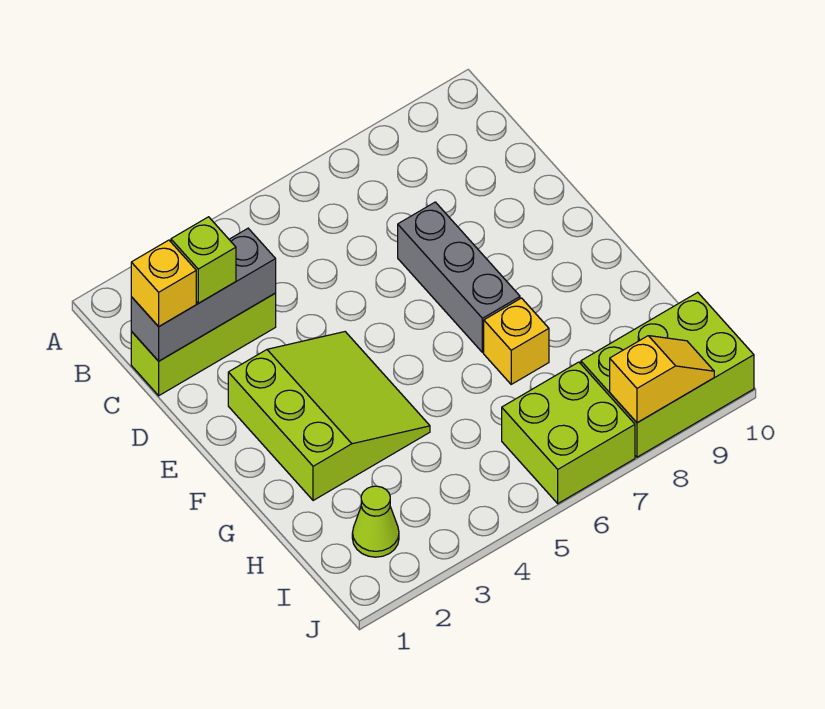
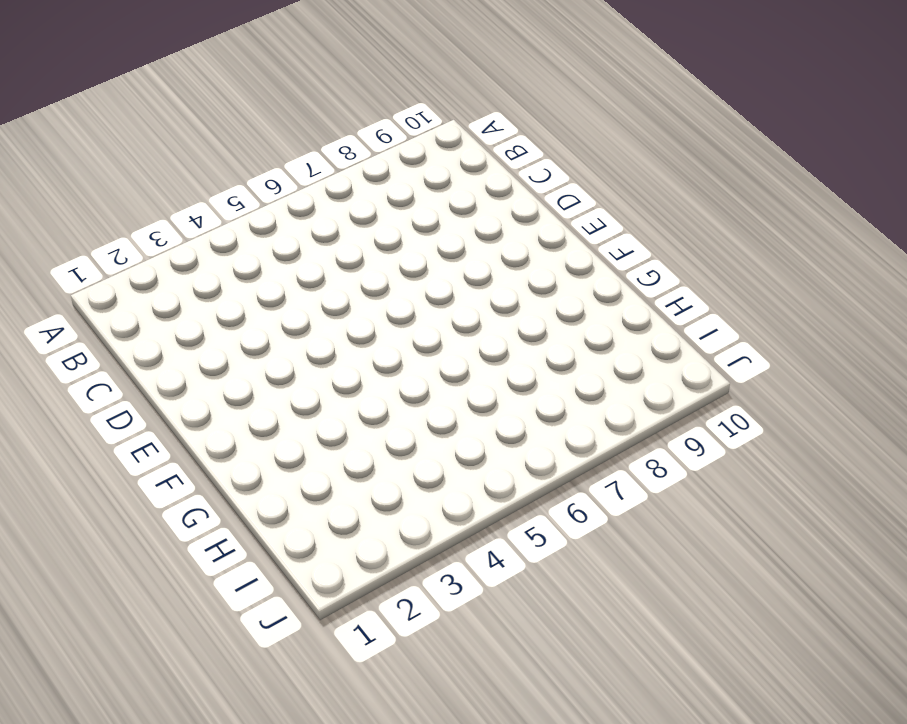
none -> lime 1x3 brick [131,293,276,396]
none -> grey 1x3 brick [398,202,520,353]

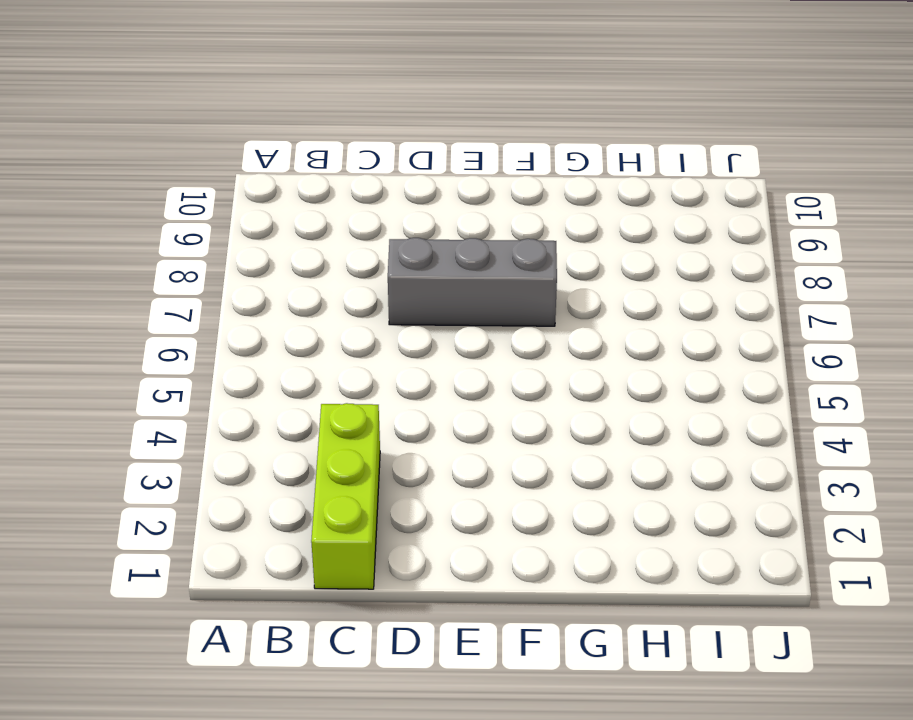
none -> lime 3x3 slope [228,332,430,501]
none -> yellow 1x1 brick [484,298,549,384]

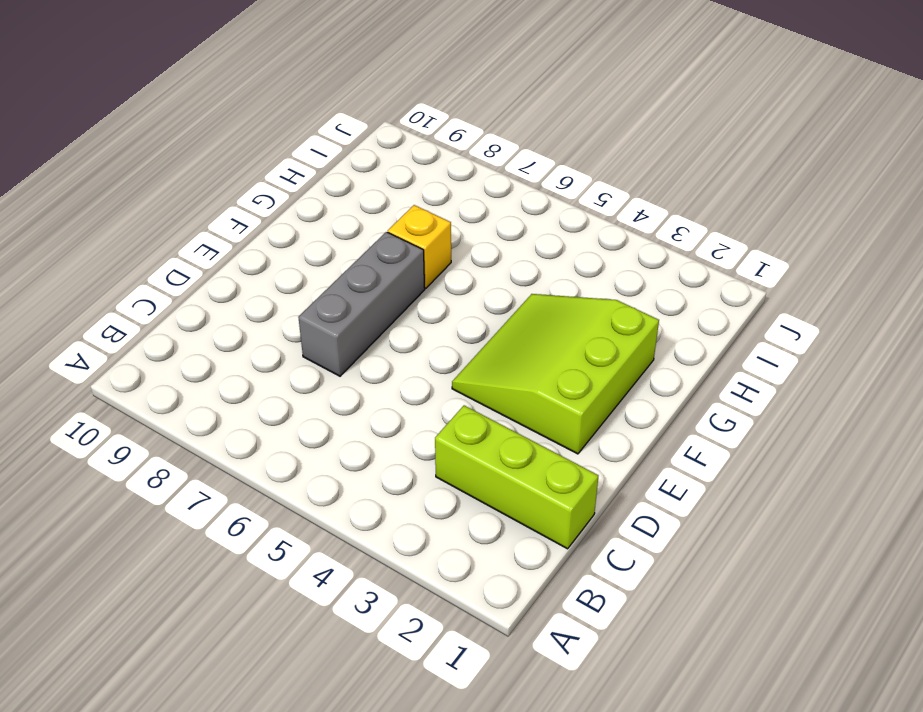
none -> lime 1x1 cone [352,486,399,557]
none -> lime 2x2 brick [502,362,635,504]

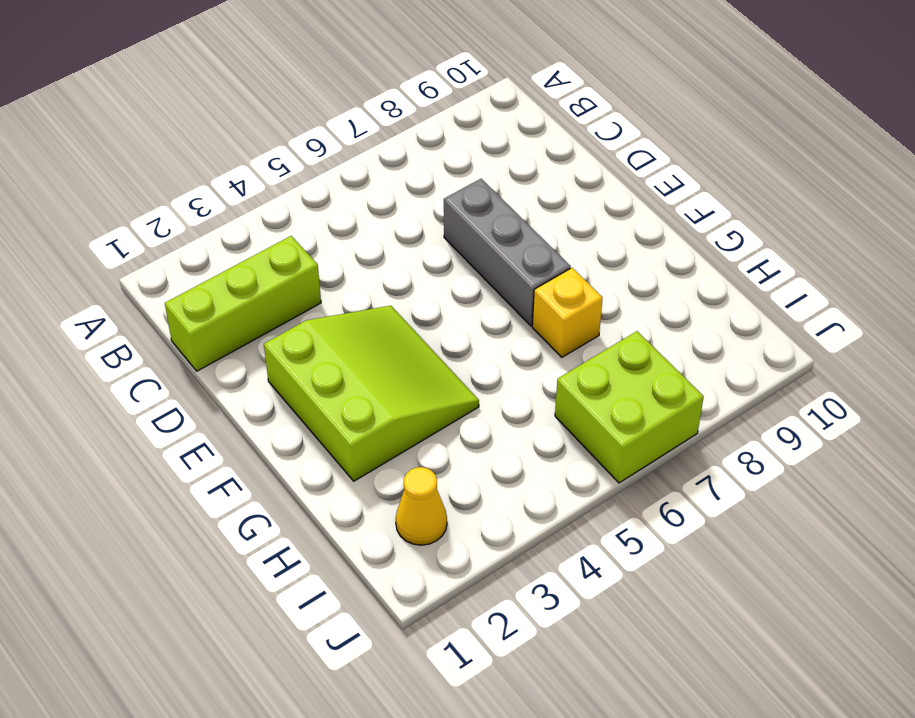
yellow 1x1 cone [396,467,447,545] -> lime 1x1 cone [352,486,399,557]
none -> lime 2x3 brick [581,292,754,457]
none -> grey 1x3 brick [131,228,276,361]

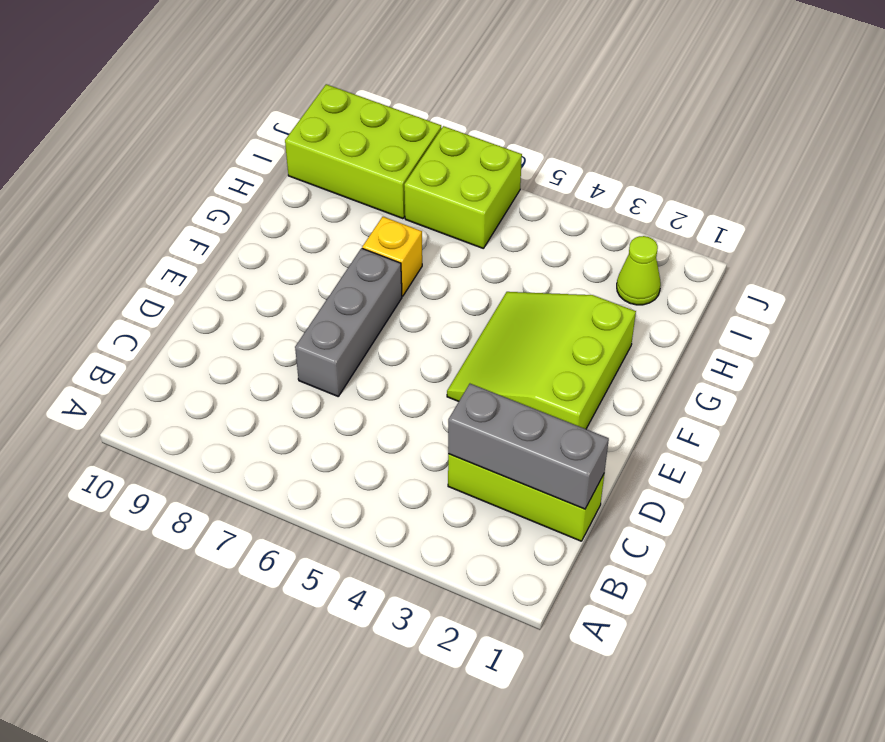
none -> yellow 1x2 slope [610,336,714,423]
none -> yellow 1x1 brick [131,240,196,327]

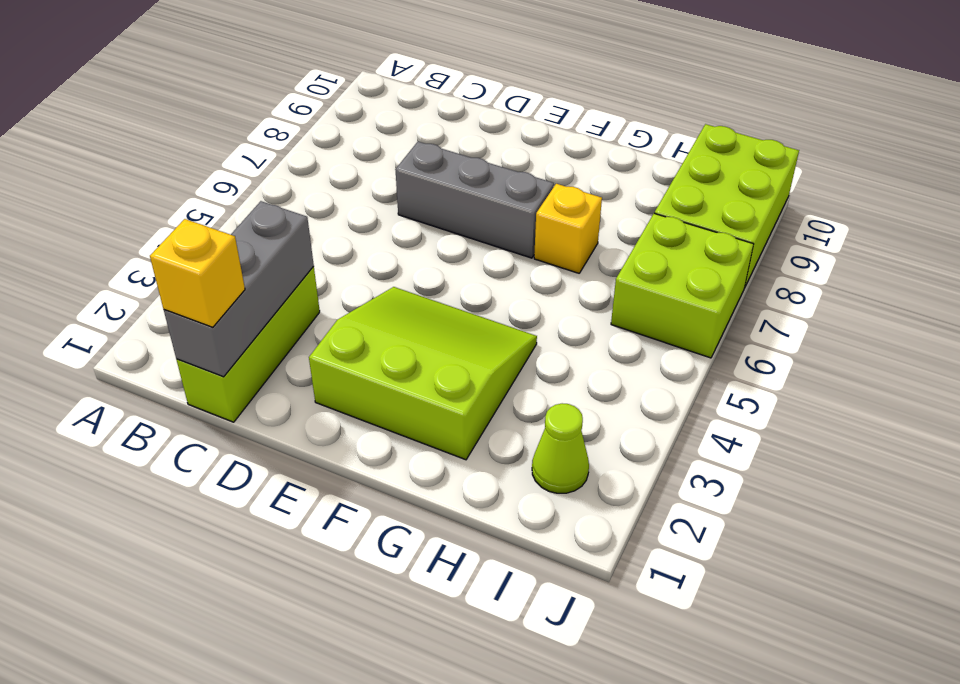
none -> yellow 1x2 slope [610,336,714,423]
none -> lime 1x1 brick [171,217,236,303]

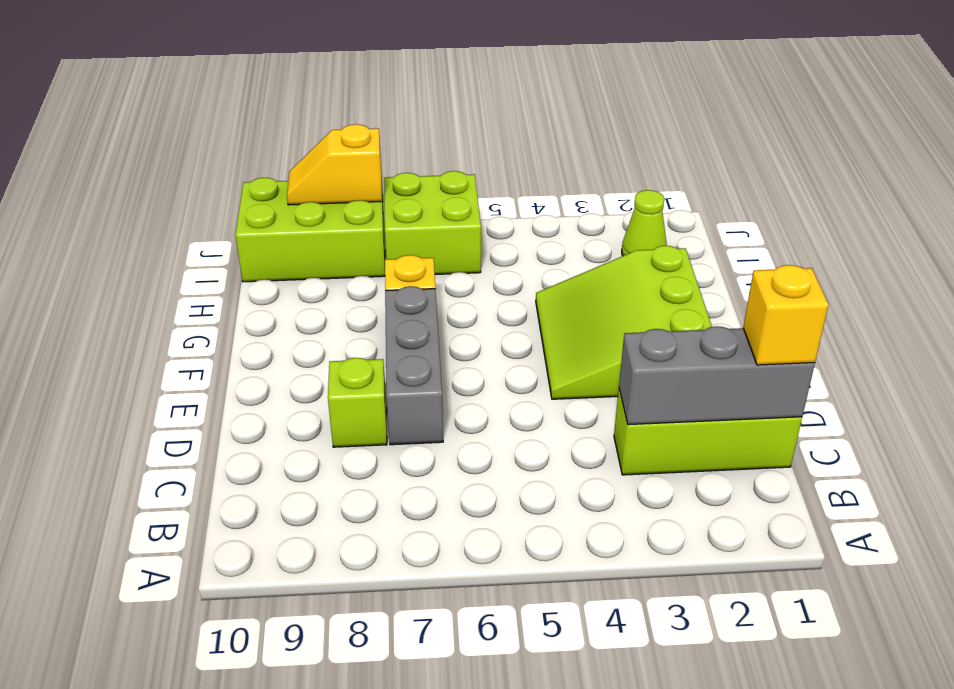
lime 1x1 brick [328,358,387,447] -> lime 1x1 brick moved to [171,217,236,303]

